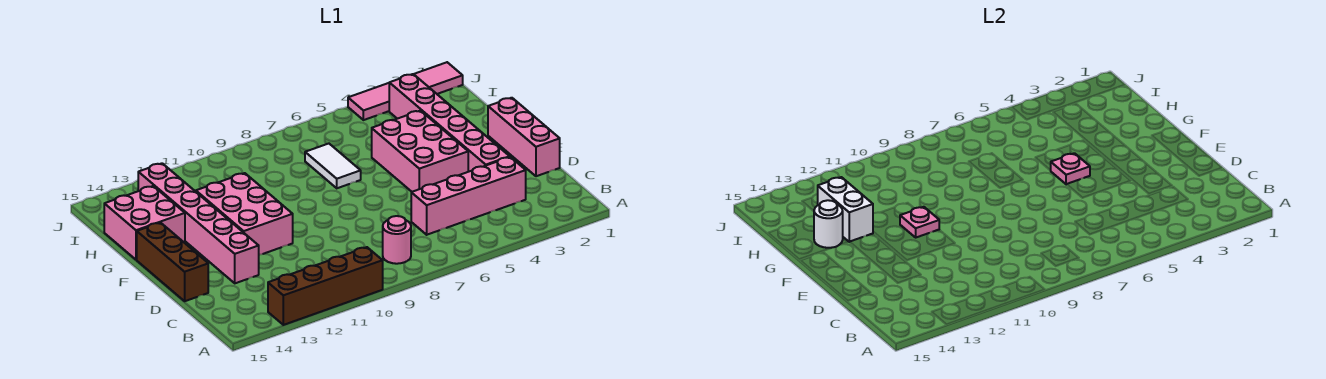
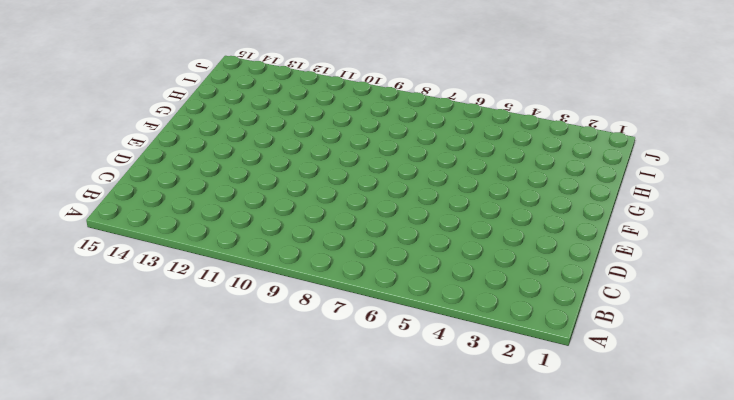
none -> brown 1x4 brick [268,247,383,325]
none -> pink 1x1 round brick [383,216,411,264]
none -> pink 1x4 brick [411,157,526,235]

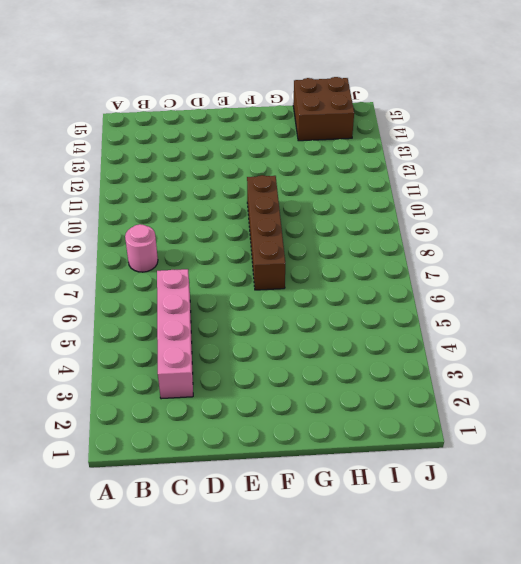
brown 1x4 brick [247,175,285,290] -> brown 1x4 brick moved to [268,247,383,325]
brown 2x2 brick [293,77,354,141] -> pink 2x2 brick [104,186,185,260]
none -> pink 1x3 brick [488,98,560,176]
none -> pink 1x6 brick [389,74,510,172]
none -> pink 1x6 brick [138,163,259,283]

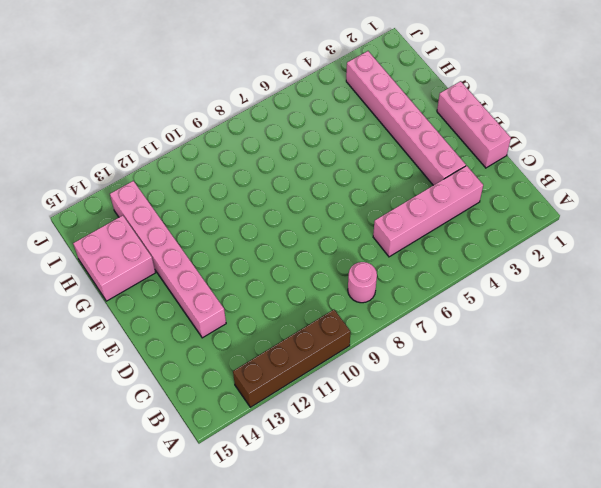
none -> brown 1x3 brick [137,223,208,301]
none -> pink 2x3 brick [372,111,468,192]
none -> pink 2x3 brick [196,173,293,255]

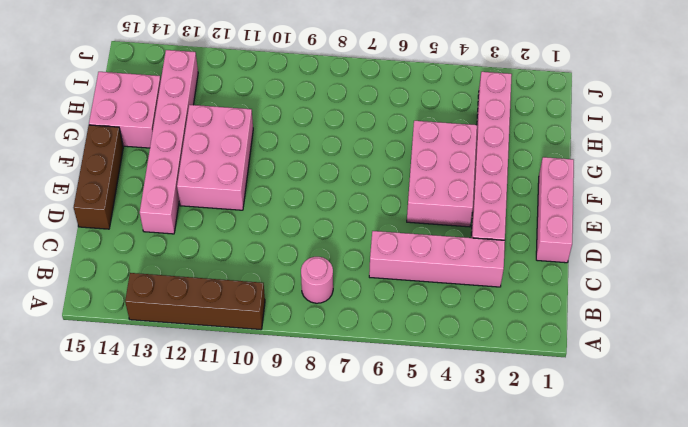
none -> white 1x2 tile [305,144,361,188]
none -> pink 1x4 tile [348,62,463,120]
none -> pink 1x1 plate [1050,153,1090,184]

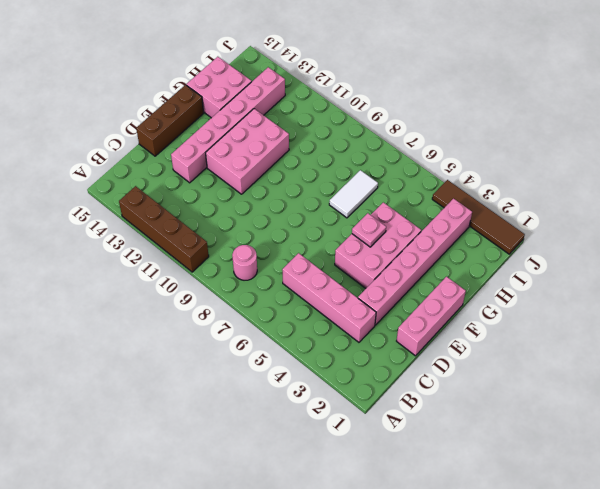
brown 1x4 tile [432,180,525,254] -> pink 1x4 tile [348,62,463,120]
none -> pink 1x1 plate [900,207,939,237]
none -> white 1x2 brick [818,177,873,242]
none -> white 1x1 round brick [814,200,843,248]

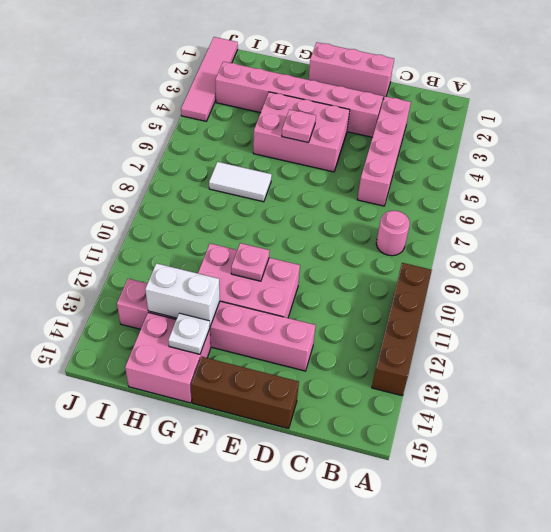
white 1x1 plate [168,313,210,354] -> white 1x1 round brick [814,200,843,248]

